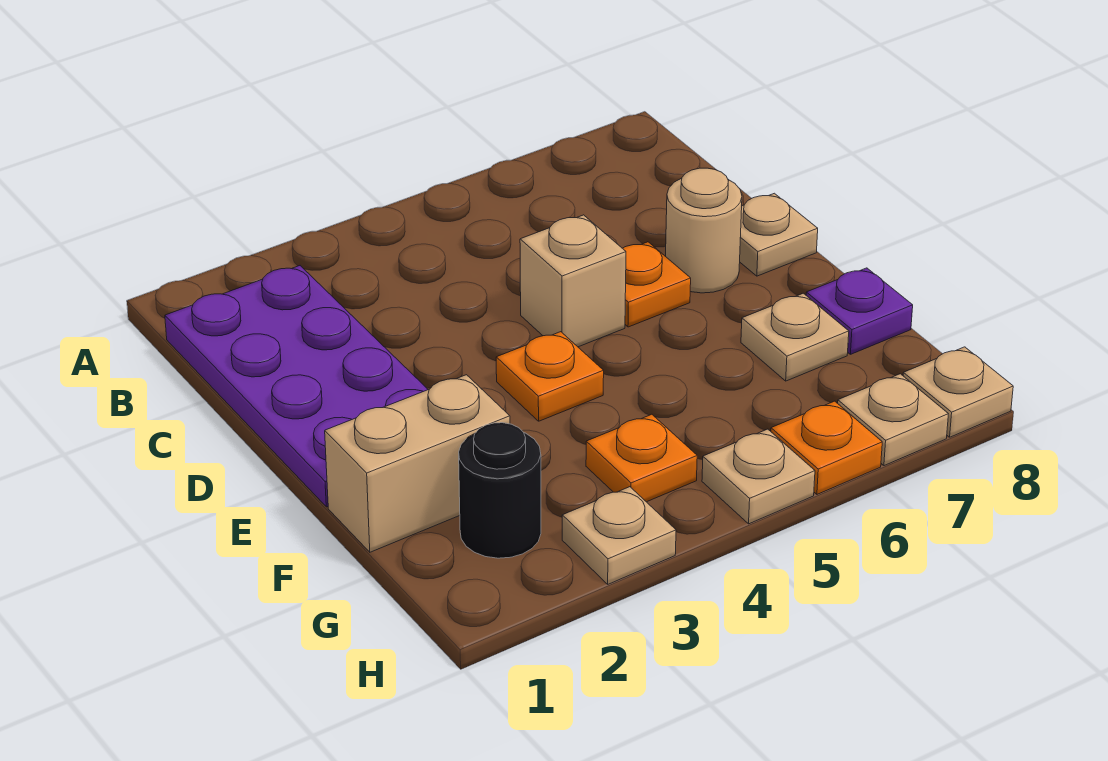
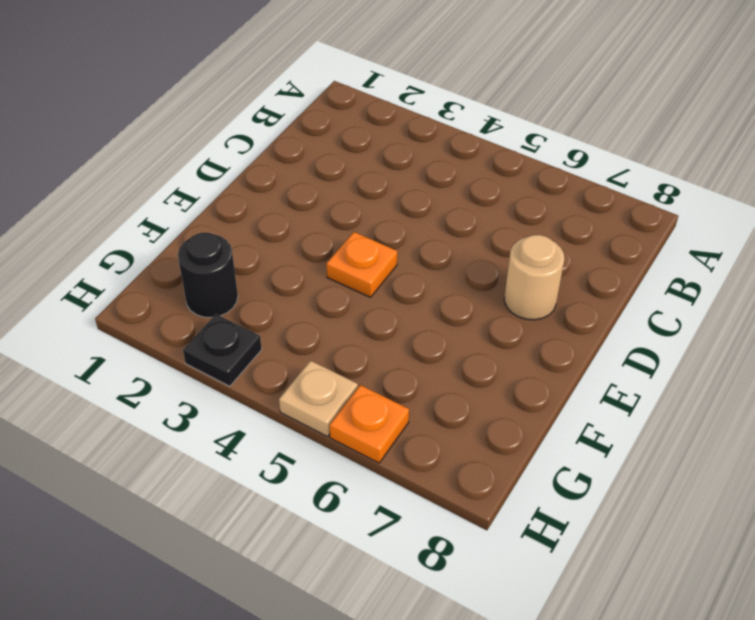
black 1x1 plate [183,314,262,386] -> tan 1x1 plate [562,487,676,584]
none -> purple 2x4 plate [165,266,428,507]
none -> tan 1x1 brick [520,215,626,347]
none -> orange 1x1 plate [623,242,691,327]

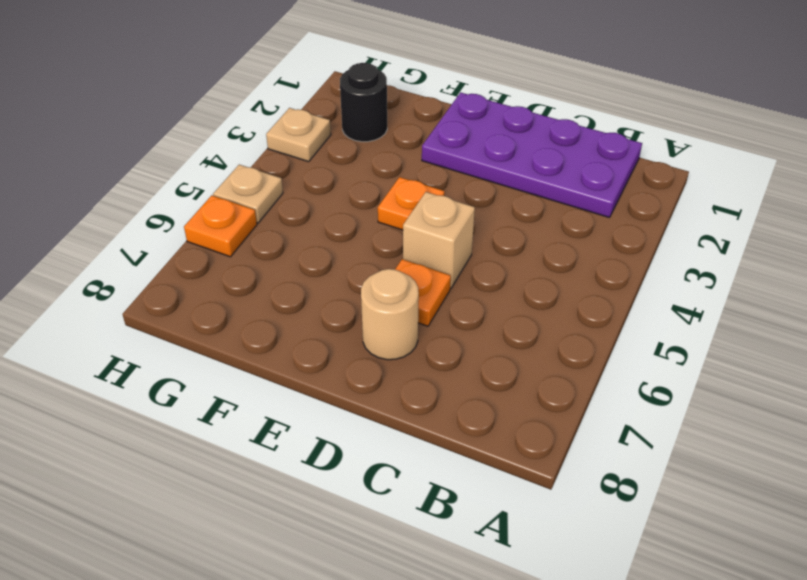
none -> tan 1x1 plate [740,193,818,276]
none -> tan 1x2 brick [325,375,510,552]
none -> tan 1x1 plate [741,293,849,381]

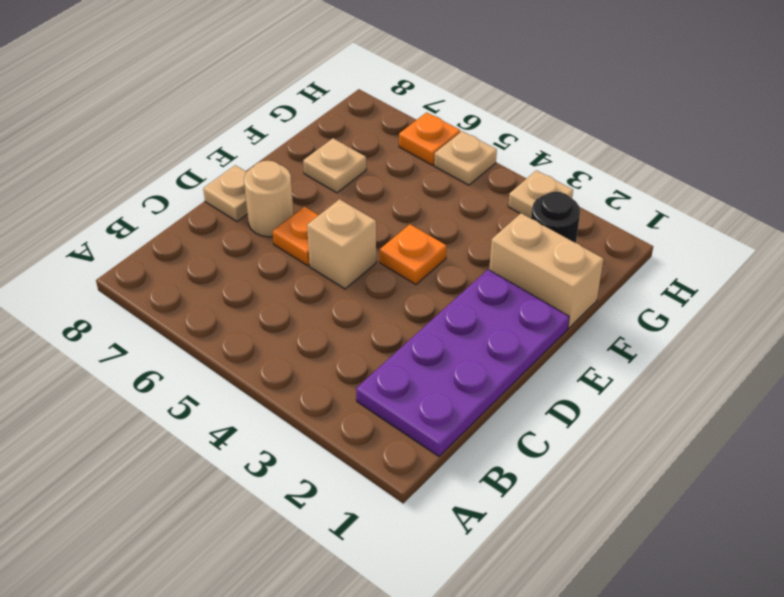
none -> purple 1x1 plate [806,268,913,354]
none -> orange 1x1 plate [586,414,697,502]
none -> tan 1x1 plate [838,374,948,466]

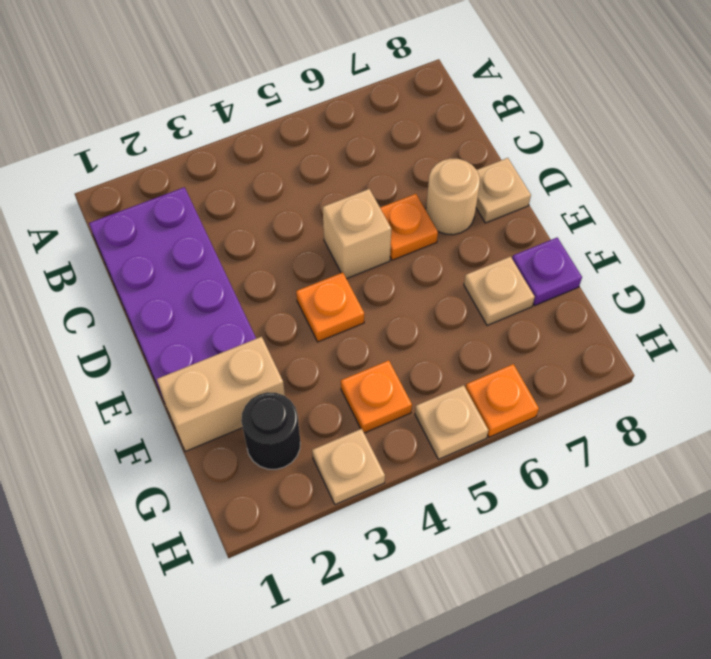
none -> tan 1x1 plate [838,374,948,466]
none -> tan 1x1 plate [903,347,1013,437]

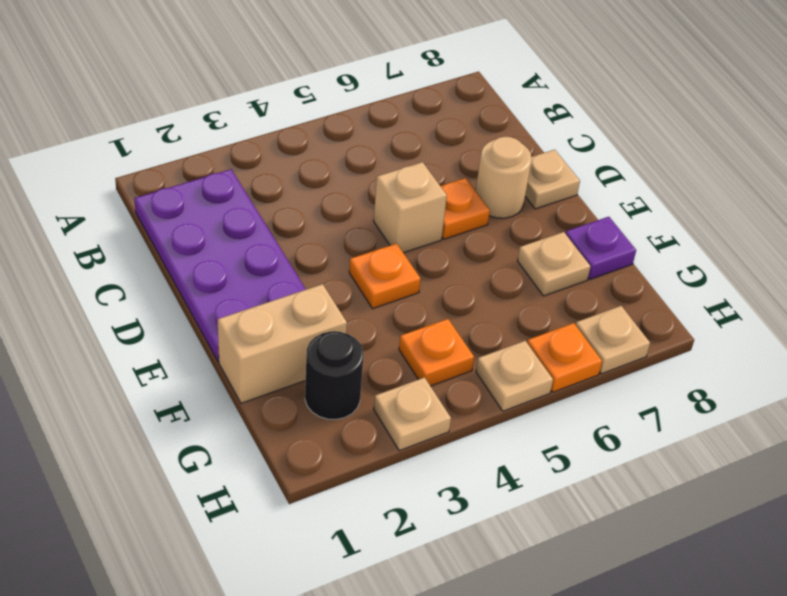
none -> tan 1x1 plate [903,347,1013,437]

